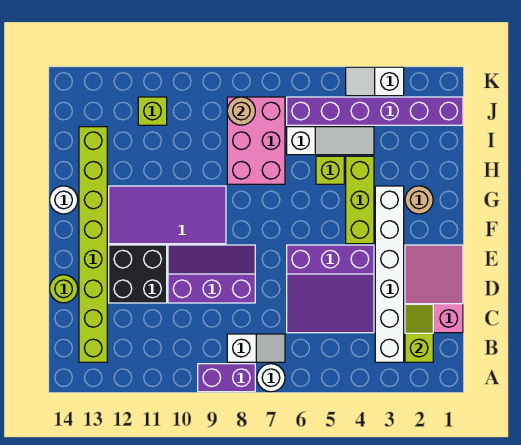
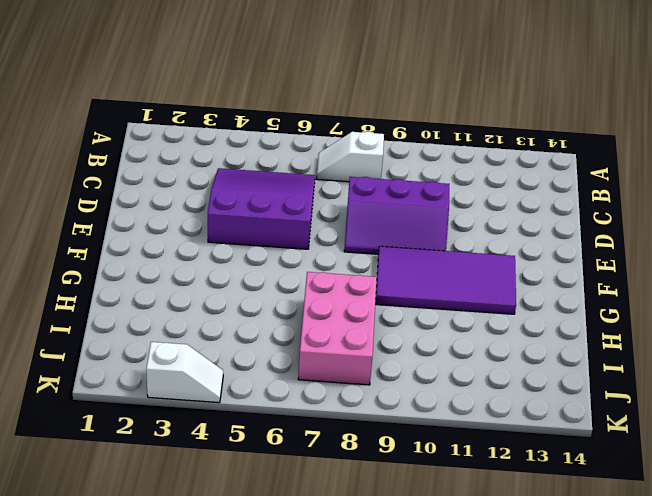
none -> white 1x1 round brick [257,364,285,392]
none -> purple 1x2 brick [198,364,255,392]
none -> white 1x6 brick [375,186,404,362]

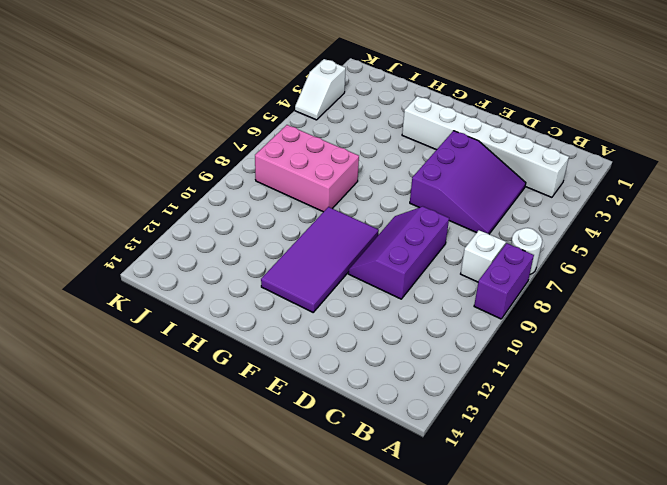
none -> lime 1x8 brick [79,127,107,362]
none -> pink 2x3 slope [405,245,463,333]
none -> black 2x2 brick [109,245,167,303]

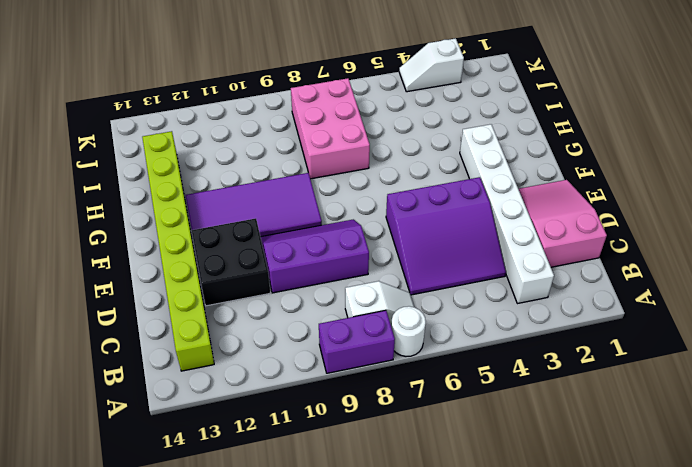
none -> lime 1x1 round brick [50,275,78,303]
none -> lime 1x3 brick [346,156,374,244]
none -> tan 1x1 round brick [405,186,433,214]

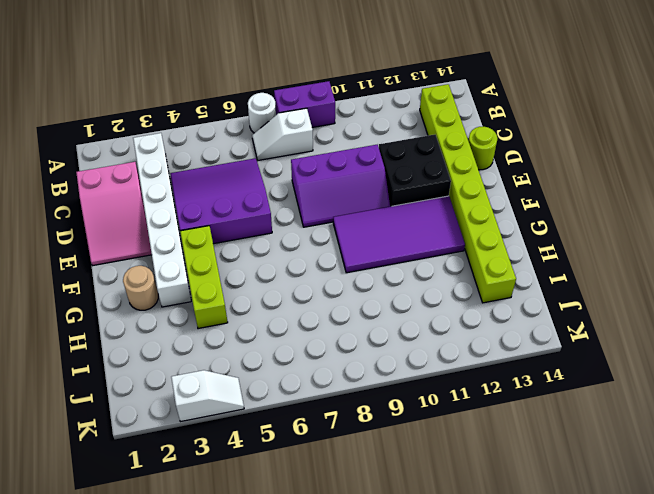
none -> white 1x1 round brick [50,186,78,214]
none -> lime 1x1 brick [316,156,344,184]
none -> pink 2x3 brick [227,97,285,184]

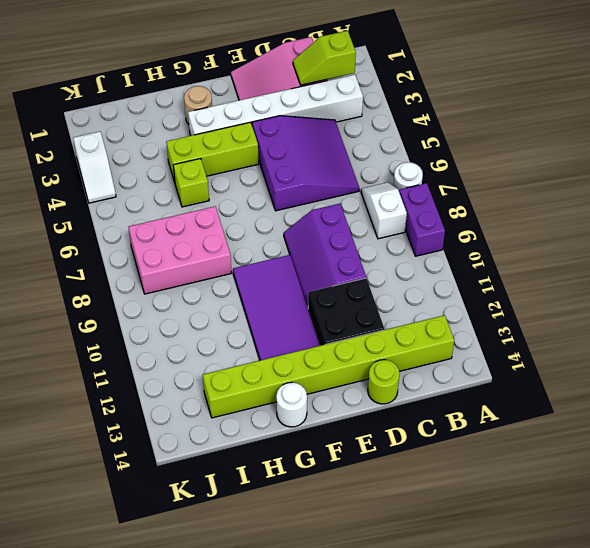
none -> white 1x3 slope [287,127,374,155]
none -> purple 1x6 brick [287,97,463,125]
none -> lime 1x1 brick [138,97,167,125]

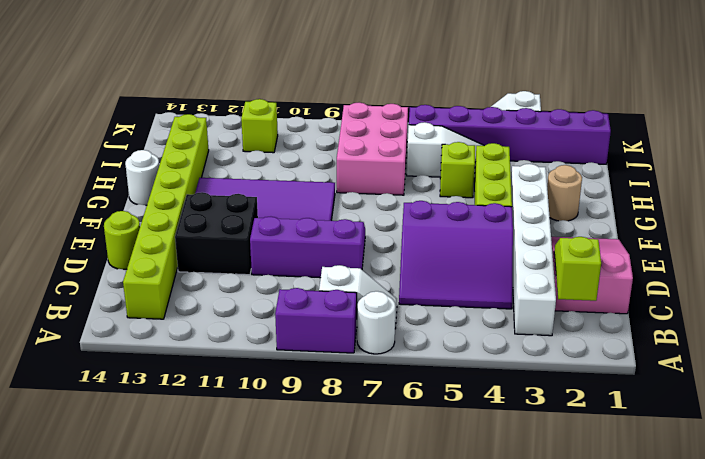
none -> tan 1x1 round brick [227,97,255,125]

